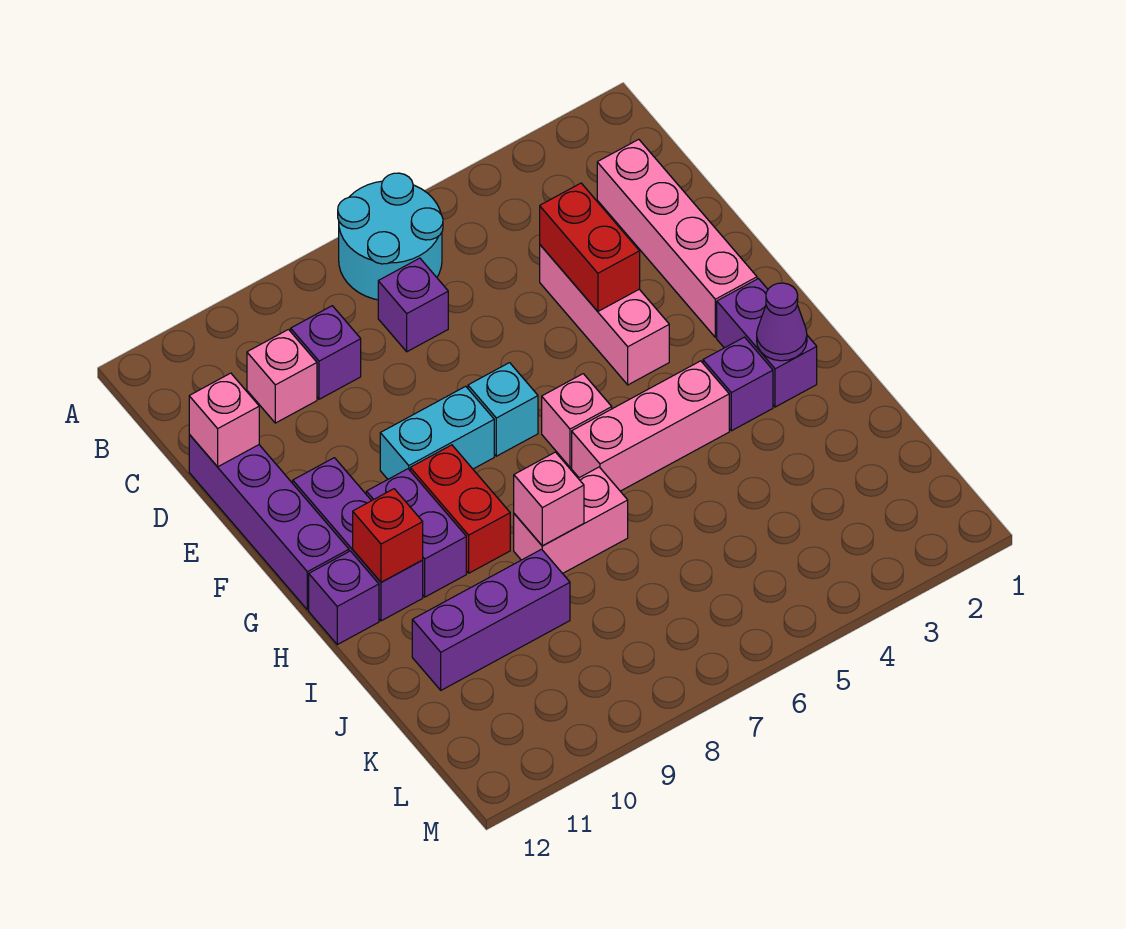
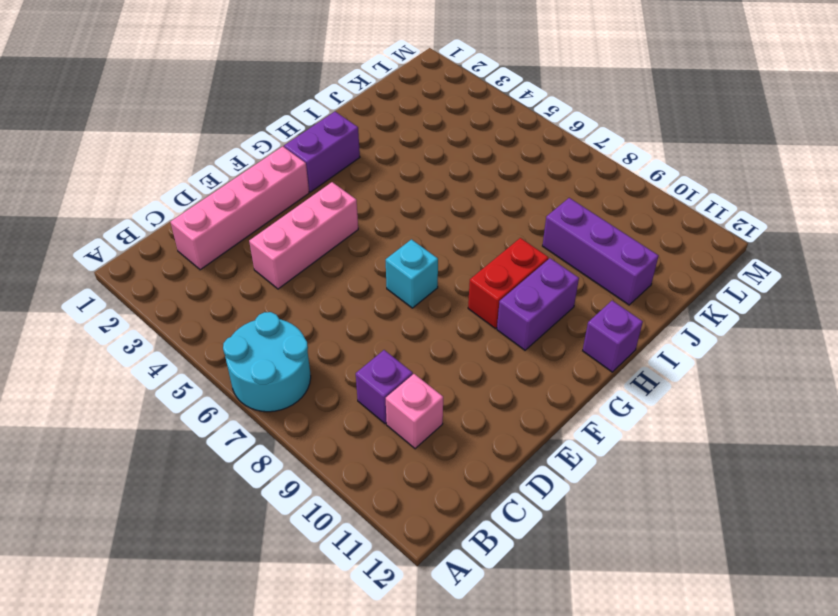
none -> purple 1x1 brick [378,258,448,352]
none -> purple 1x4 brick [189,435,349,610]
none -> cyan 1x2 brick [380,386,494,479]

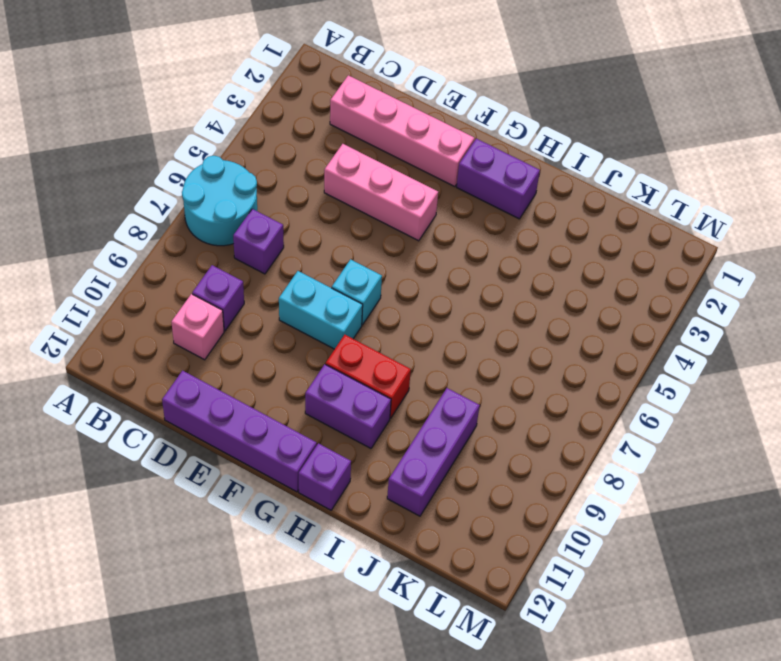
cyan 1x2 brick [279,271,363,349] -> cyan 1x2 brick turned to [380,386,494,479]
none -> purple 1x3 brick [293,458,423,621]
none -> pink 1x1 brick [542,374,612,467]
none -> purple 1x1 brick [703,337,773,431]

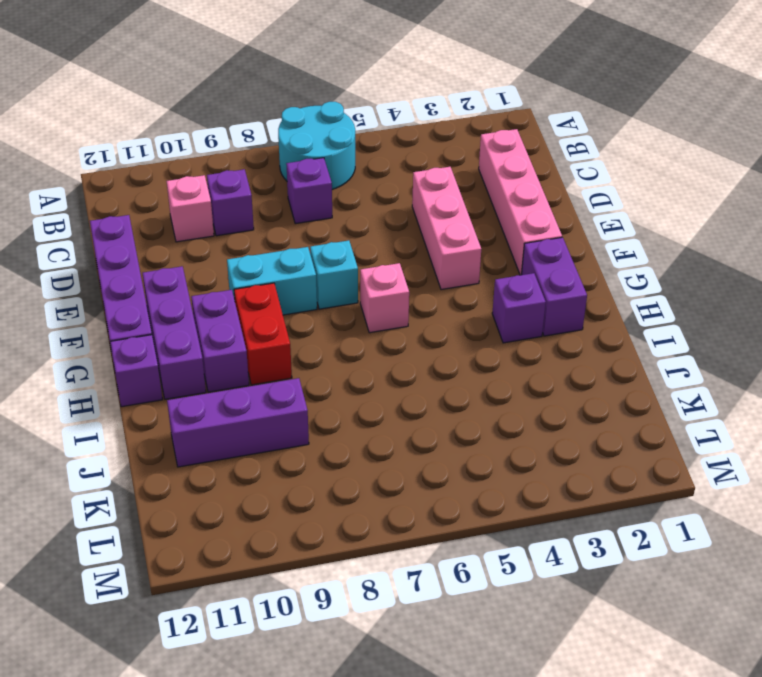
none -> pink 1x3 brick [572,361,729,491]
none -> pink 1x2 brick [514,467,628,573]
none -> red 1x2 brick [540,183,640,311]

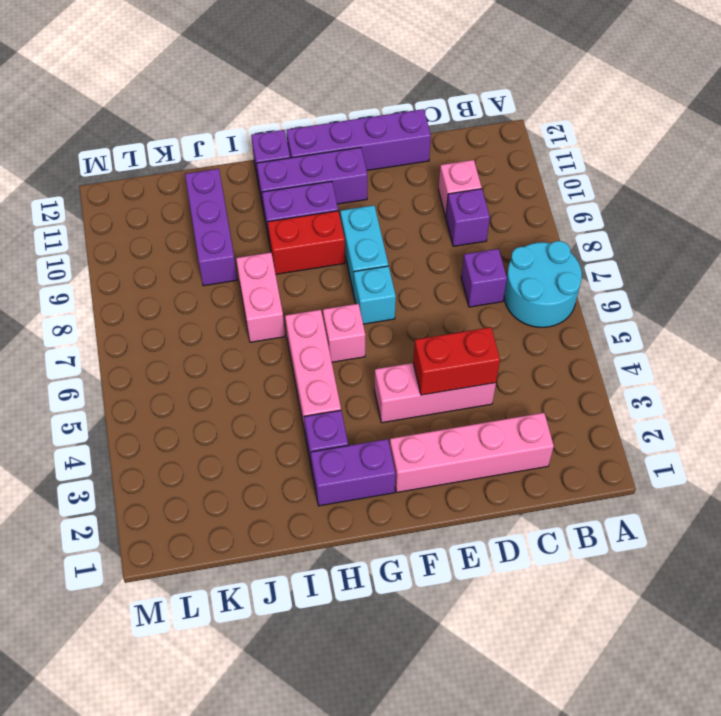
none -> pink 1x1 brick [189,373,259,467]
none -> purple 1x1 cone [757,283,807,361]
none -> red 1x1 brick [353,489,423,582]

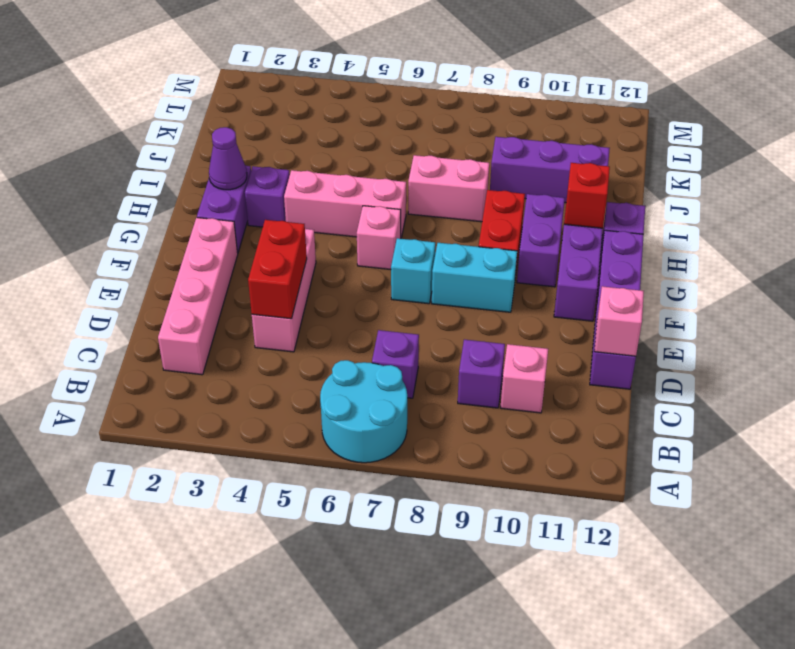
none -> pink 1x1 brick [514,452,584,546]

